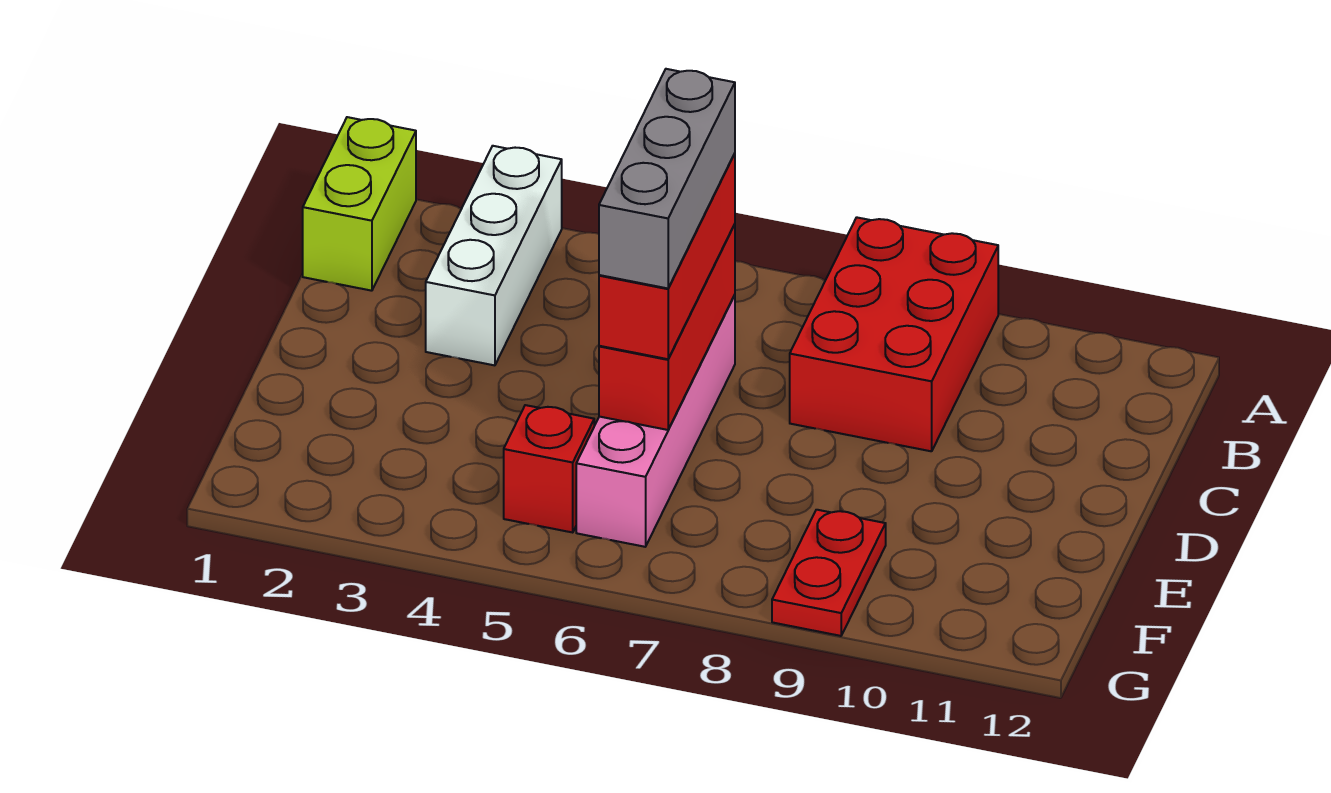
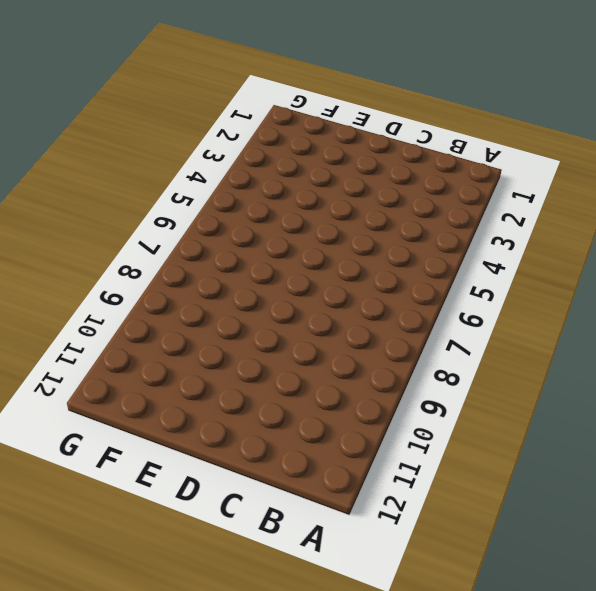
none -> lime 1x2 brick [303,117,416,291]
none -> white 1x3 brick [426,146,562,365]

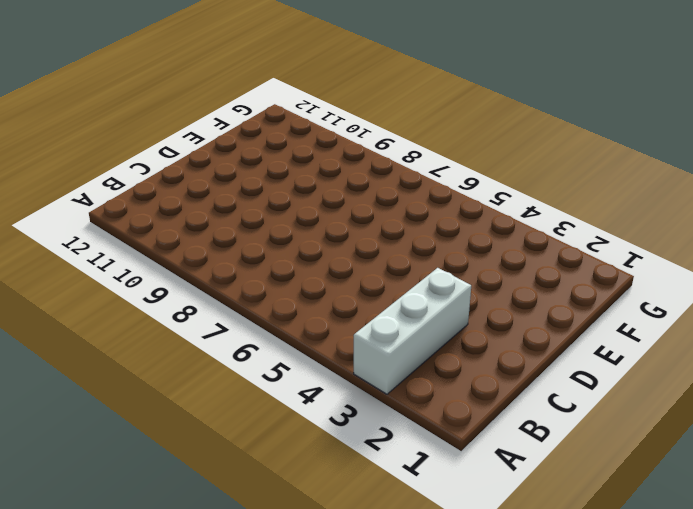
none -> lime 1x2 brick [303,117,416,291]
none -> red 2x3 brick [790,217,998,451]

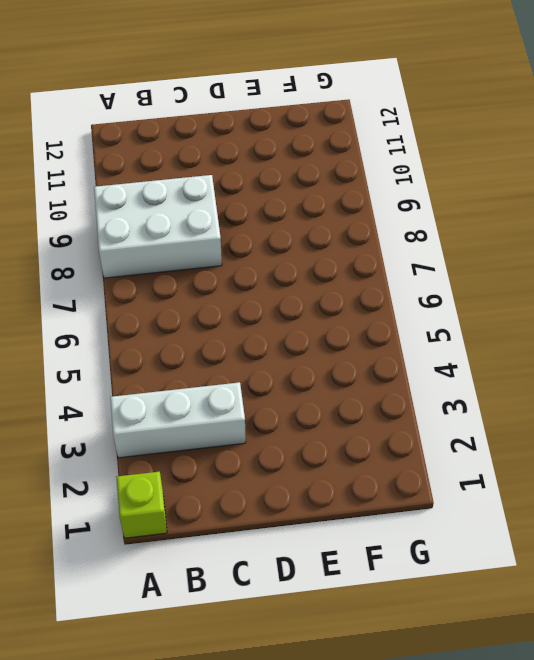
lime 1x1 brick [116,472,167,538] -> lime 1x2 brick [303,117,416,291]
white 2x3 brick [94,175,222,278] -> red 2x3 brick [790,217,998,451]
none -> pink 1x4 brick [576,295,735,547]
none -> red 1x1 brick [504,405,594,532]

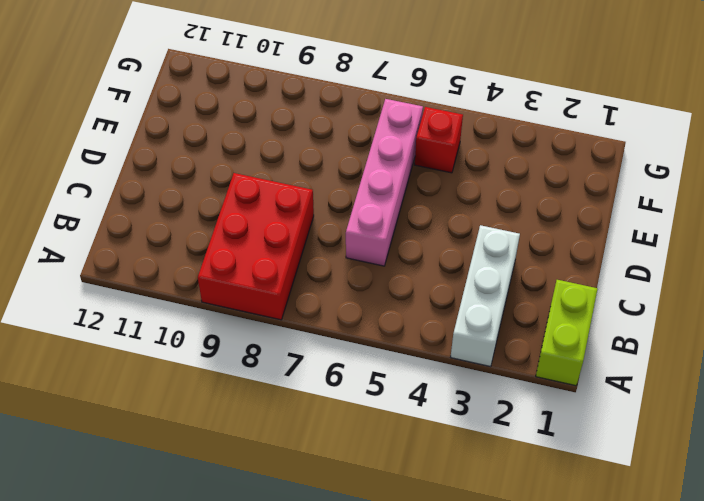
none -> red 1x2 plate [772,510,886,636]
none -> red 1x3 brick [599,224,735,430]

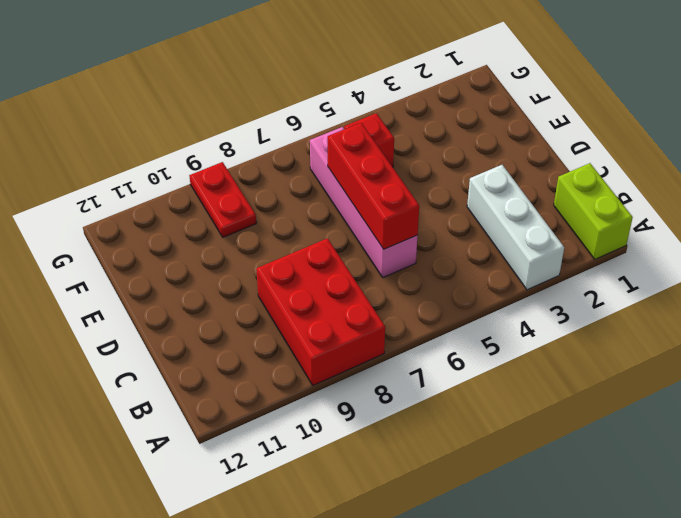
none -> red 1x3 brick [599,154,735,359]
none -> grey 1x3 brick [599,69,735,288]

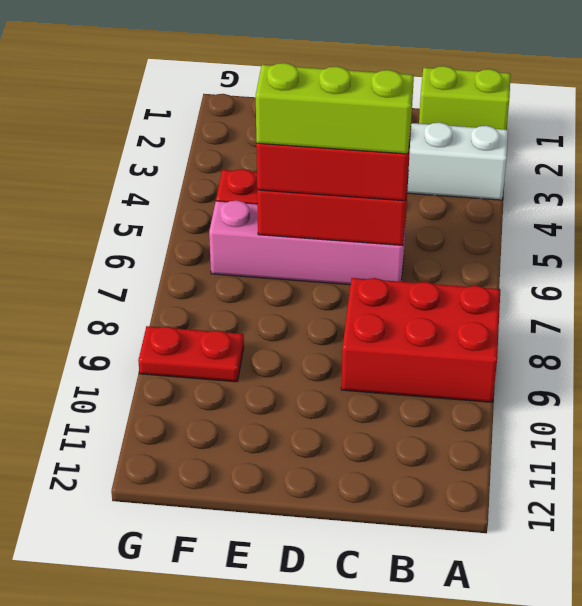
lime 1x3 brick [256,63,414,154] -> grey 1x3 brick [599,69,735,288]

